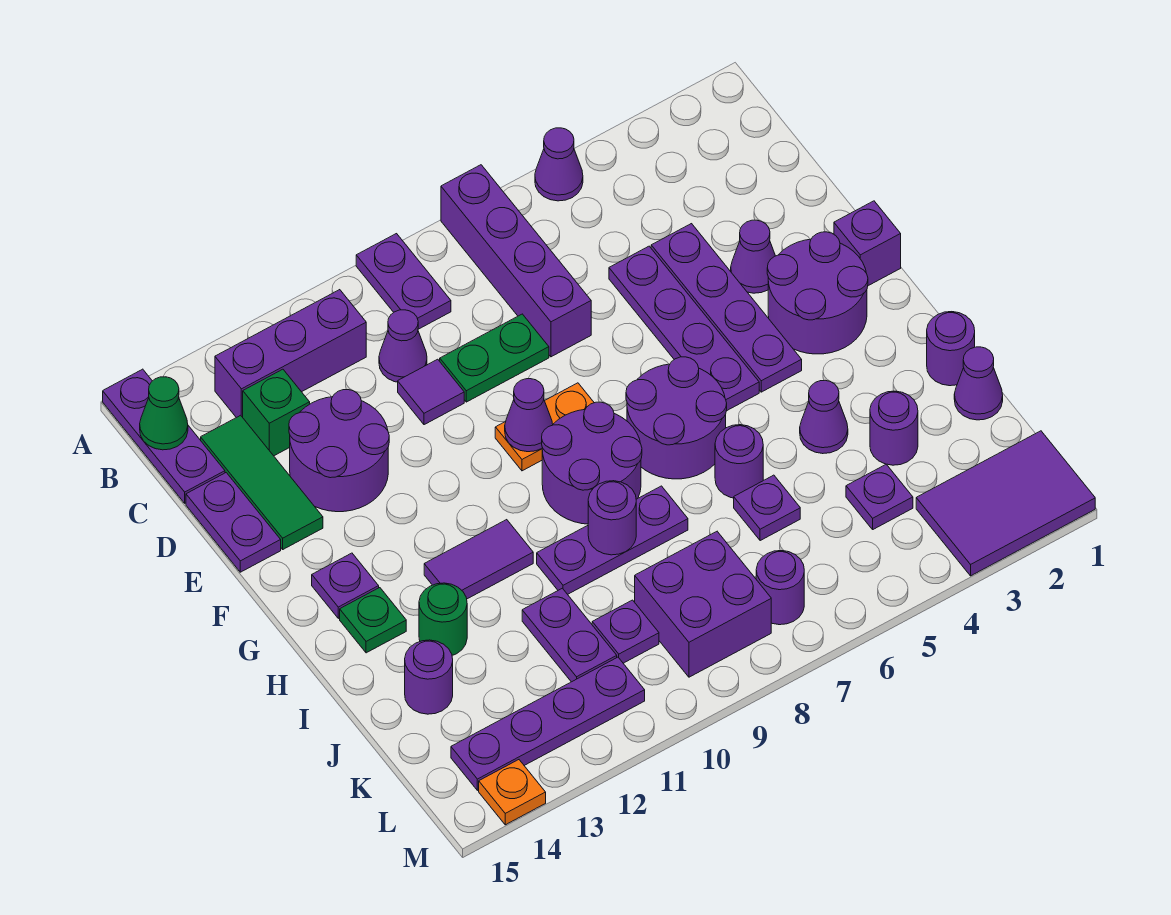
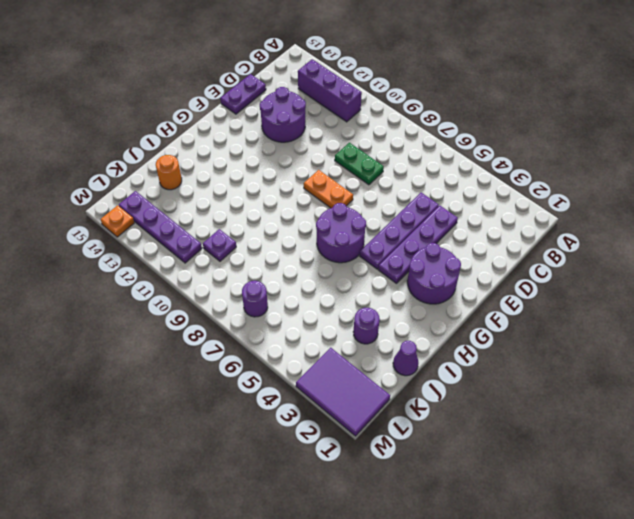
orange 1x1 round brick [156,155,182,190] -> purple 1x1 round brick [405,640,453,714]
none -> purple 1x1 cone [535,128,583,201]
none -> purple 1x4 brick [441,165,591,357]
none -> purple 1x2 plate [356,234,451,329]
none -> purple 1x3 plate [103,369,225,503]

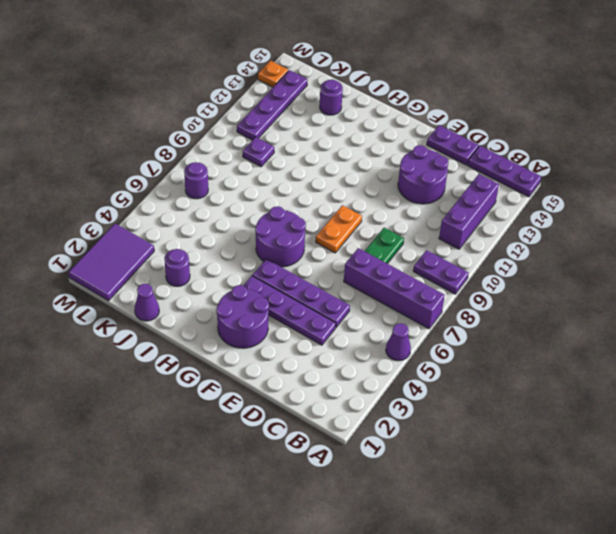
none -> purple 1x1 cone [379,310,427,382]
none -> green 1x1 brick [243,369,310,456]
none -> green 1x3 tile [201,415,323,549]
none -> purple 1x1 tile [398,359,464,425]

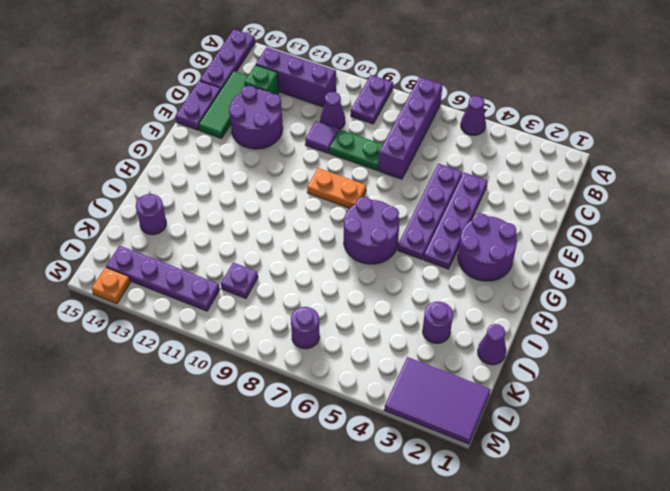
none -> purple 1x1 cone [731,220,775,293]
none -> purple 1x1 brick [834,201,901,286]
none -> purple 2x2 round brick [542,402,642,524]
none -> purple 1x1 plate [312,553,379,618]

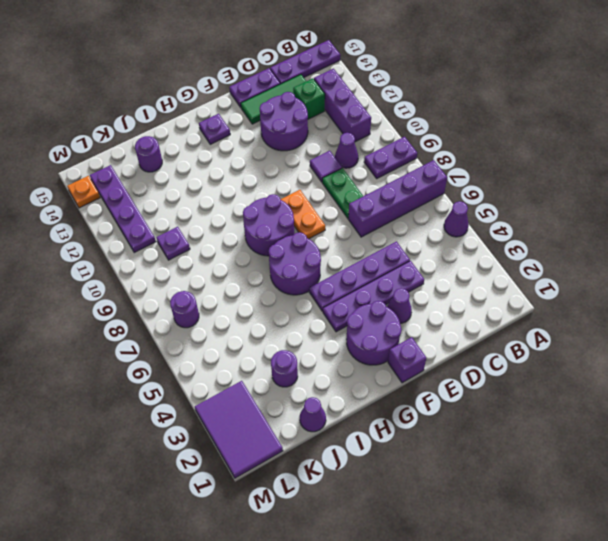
none -> purple 1x2 tile [424,520,533,599]
none -> green 1x1 plate [340,588,406,653]
none -> purple 1x1 round brick [927,312,975,386]
none -> purple 1x1 cone [800,380,848,454]

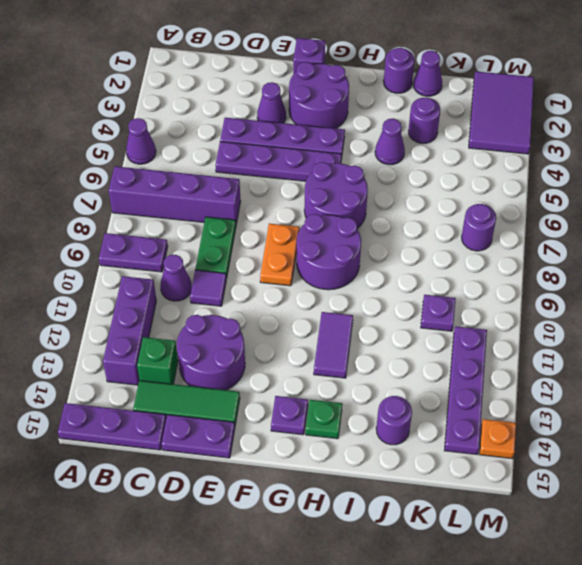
none -> purple 1x1 round brick [715,425,763,498]
none -> purple 1x3 plate [537,486,688,594]
none -> green 1x1 round brick [419,583,467,655]
none -> purple 1x1 plate [734,475,800,541]

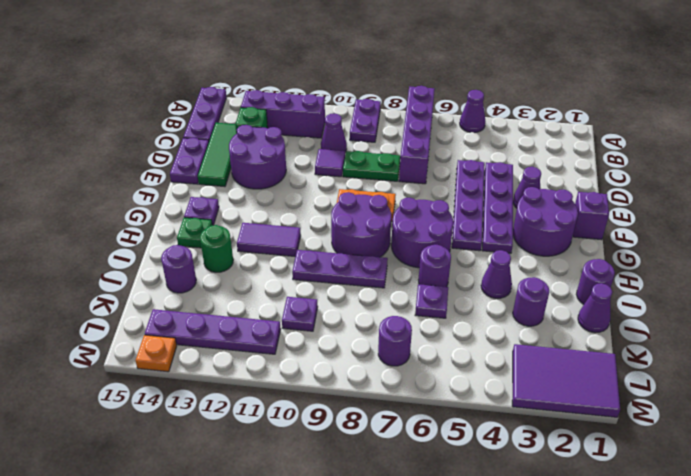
none -> purple 1x2 plate [522,588,617,682]
none -> purple 1x1 plate [846,464,913,529]
none -> purple 2x2 brick [635,532,771,677]
none -> green 1x1 cone [140,377,188,450]

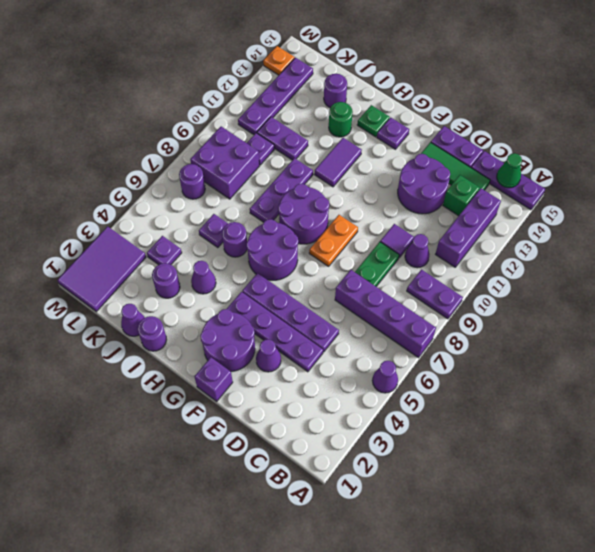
none -> purple 1x1 cone [505,379,553,452]
none -> purple 1x1 round brick [588,481,636,555]

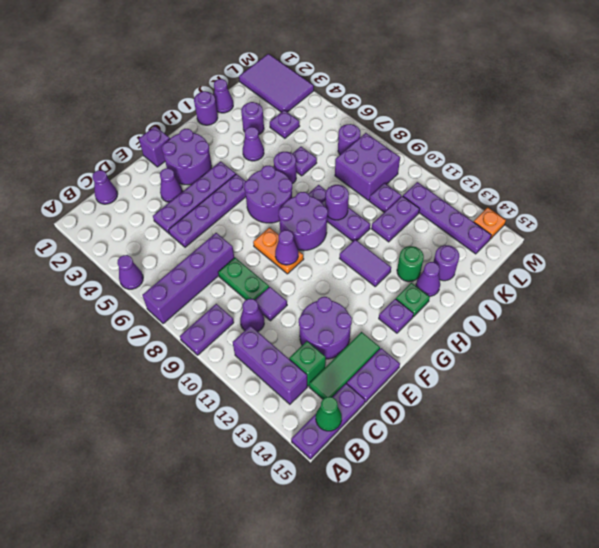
purple 1x1 cone [92,170,118,204] -> none
purple 1x1 cone [416,262,440,296] -> none

